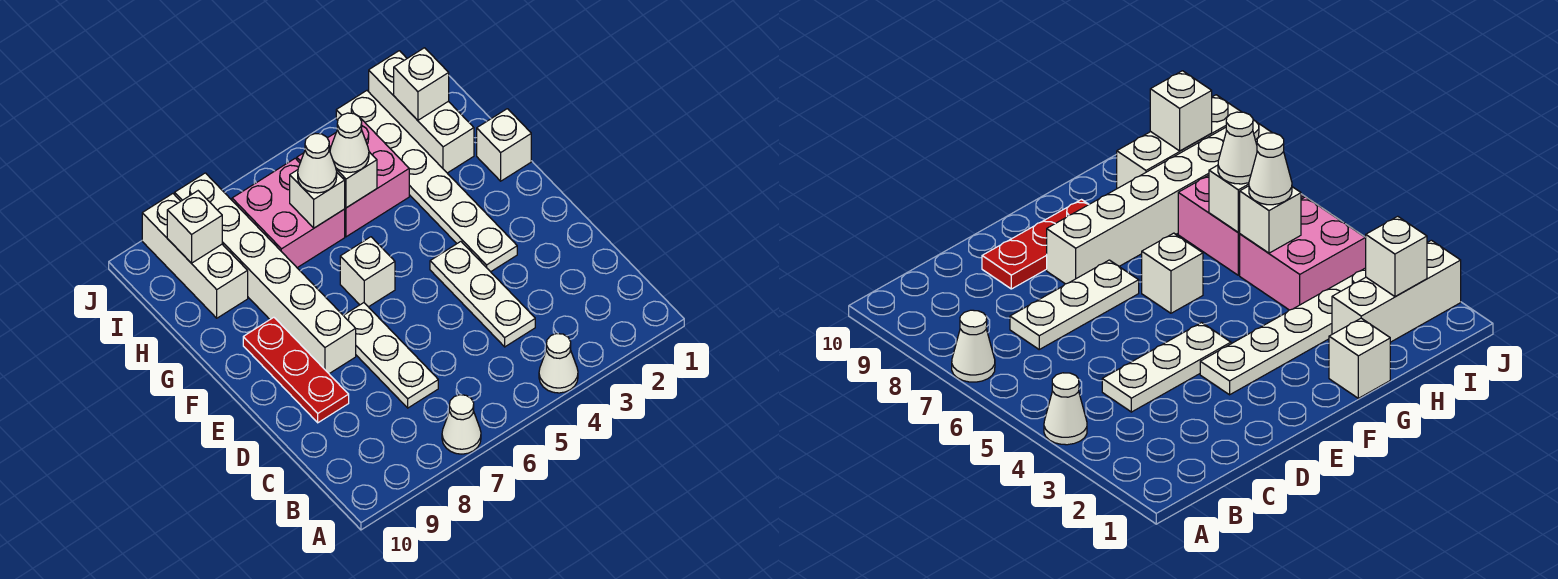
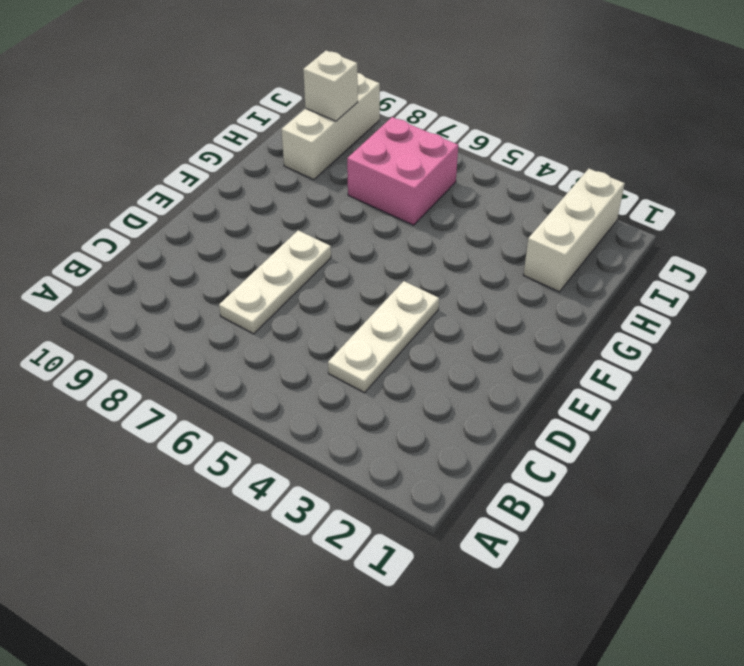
none -> white 1x1 cone [539,334,578,393]
none -> white 1x1 cone [442,395,481,454]
none -> red 1x3 plate [243,317,349,423]

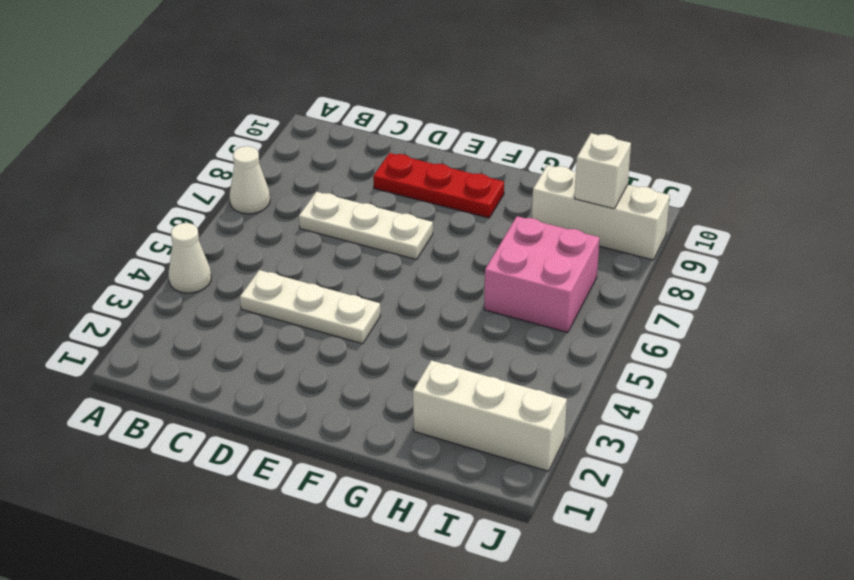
none -> white 1x6 plate [336,91,517,272]
none -> white 1x6 brick [175,173,356,374]
none -> white 1x1 brick [340,237,395,307]

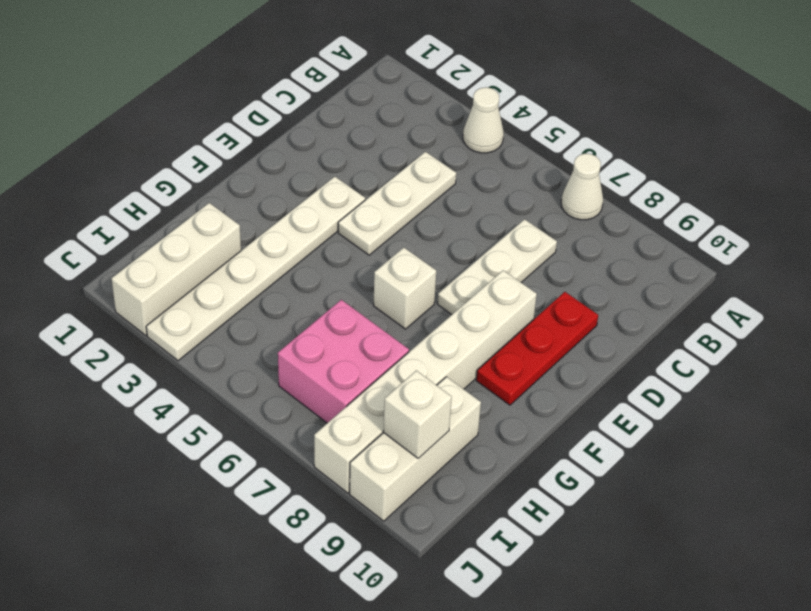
none -> white 1x1 brick [477,109,531,181]
none -> pink 2x2 brick [297,118,409,237]
none -> white 1x1 brick [329,150,377,208]

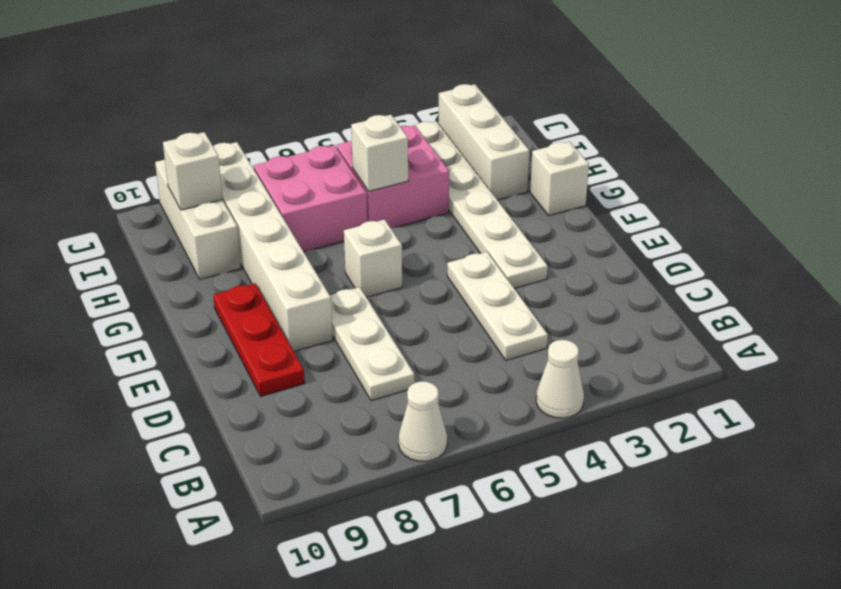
none -> white 1x1 brick [290,170,345,228]
none -> white 1x1 brick [394,48,449,120]
none -> white 1x1 cone [330,113,369,172]

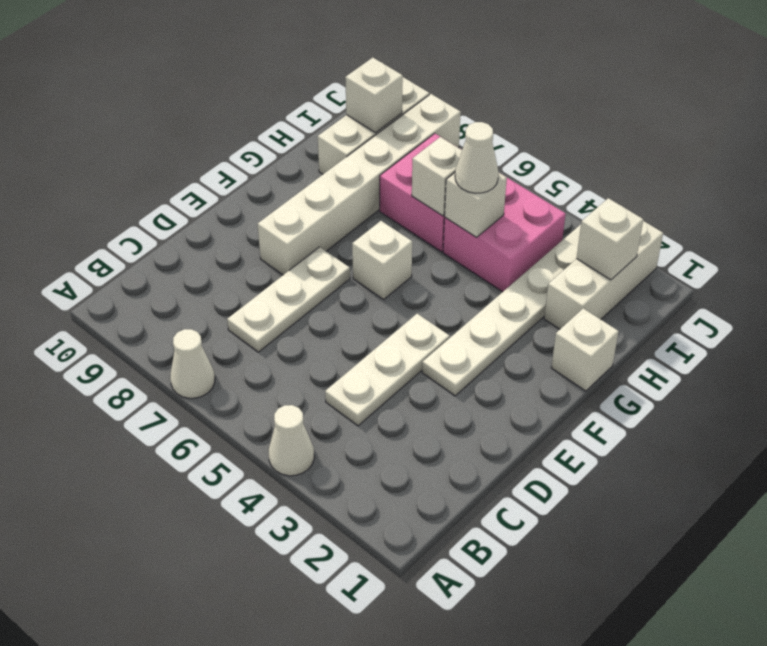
none -> red 1x3 plate [243,317,349,423]
none -> white 1x1 cone [298,134,337,193]

